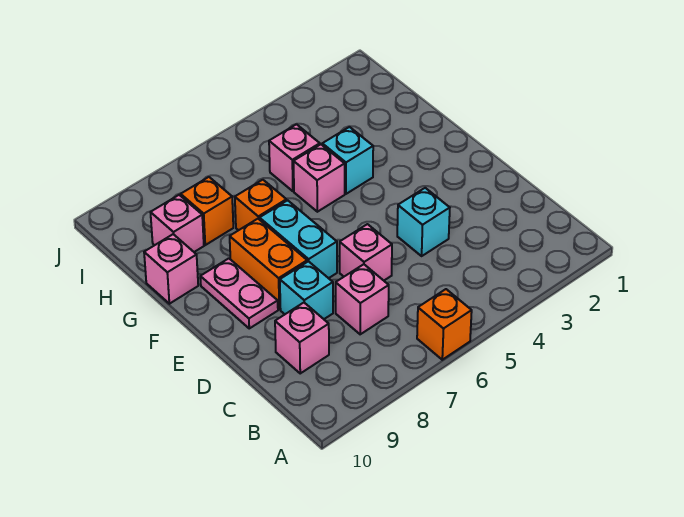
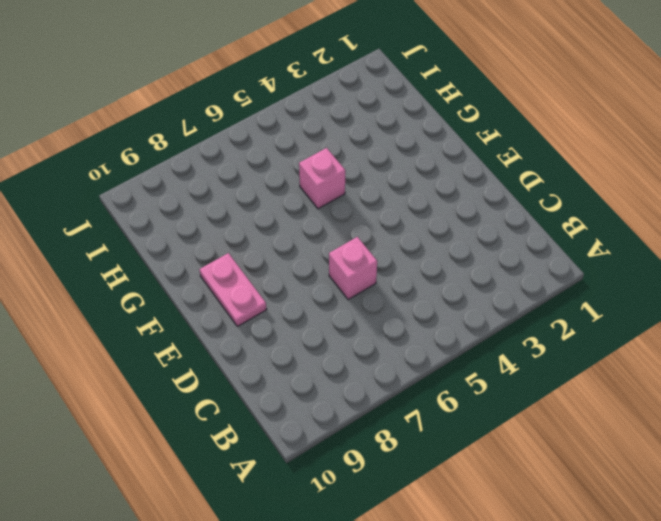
none -> orange 1x1 brick [417,289,472,360]
none -> pink 1x1 brick [336,264,389,334]
none -> pink 1x1 brick [275,303,329,373]

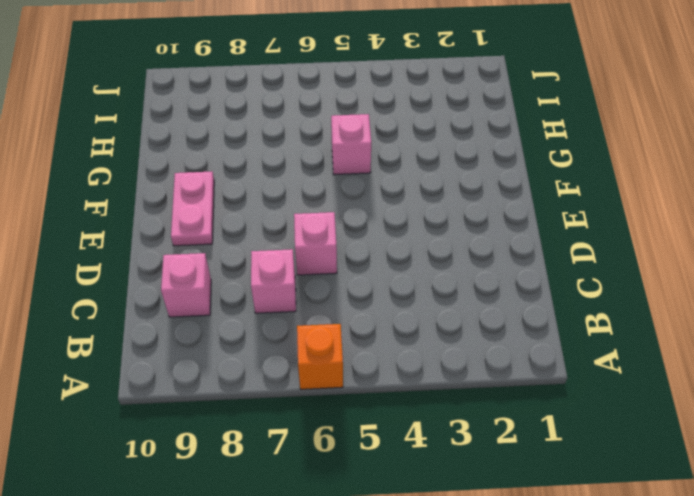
none -> cyan 1x1 brick [397,188,450,256]
none -> cyan 1x1 brick [280,261,333,319]
none -> cyan 1x2 brick [260,200,337,278]

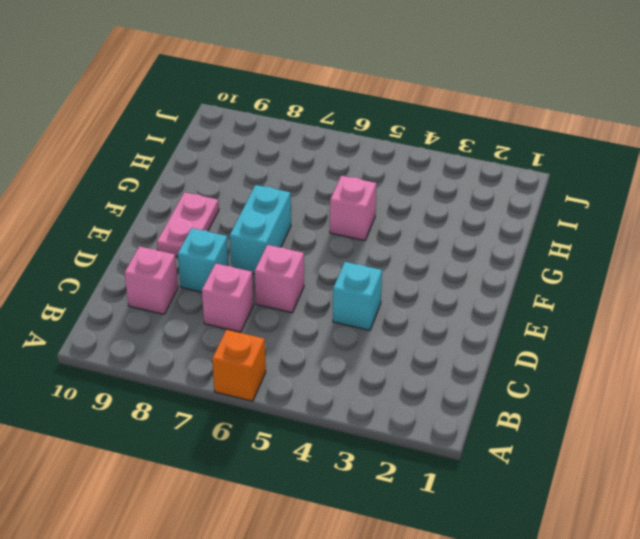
none -> orange 1x2 brick [230,219,307,309]
none -> cyan 1x1 brick [322,127,373,194]
none -> orange 1x1 brick [235,180,286,230]

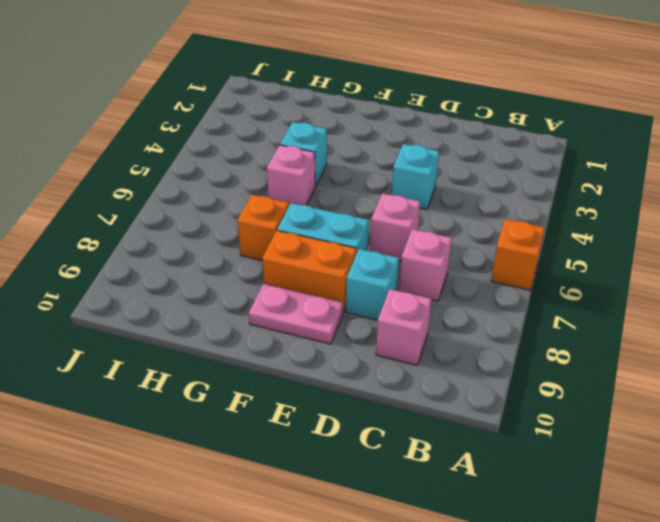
none -> pink 1x1 brick [144,234,198,304]
none -> pink 1x1 brick [269,124,320,191]
none -> orange 1x1 brick [181,177,233,245]

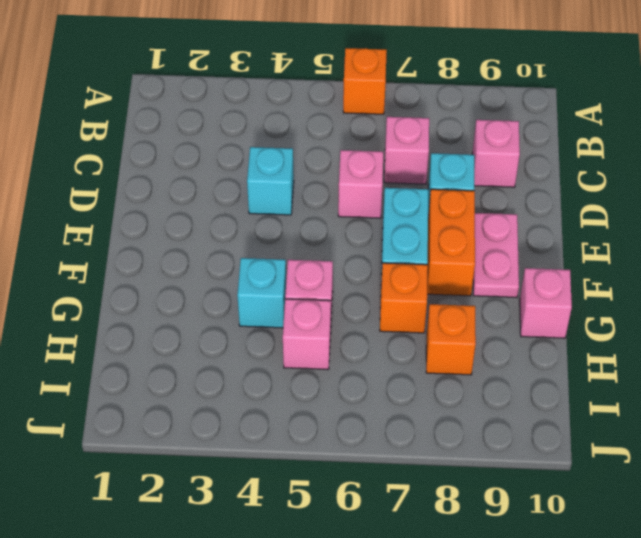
none -> pink 1x1 brick [150,195,204,252]

